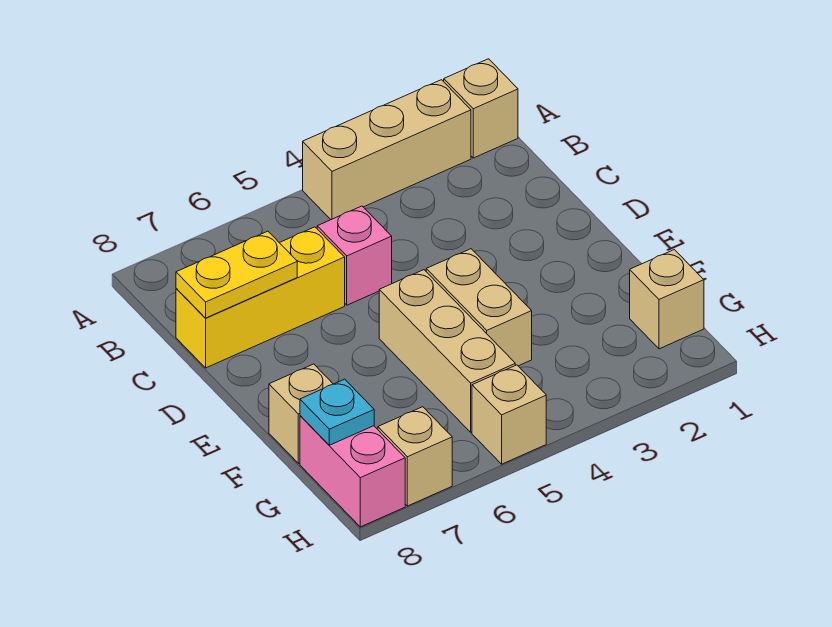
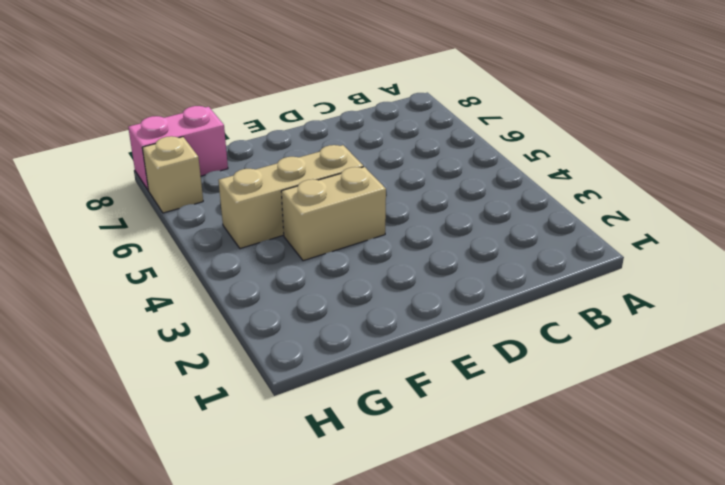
none -> tan 1x1 brick [444,59,518,158]
none -> tan 1x3 brick [303,80,471,220]
none -> pink 1x1 brick [317,206,392,305]

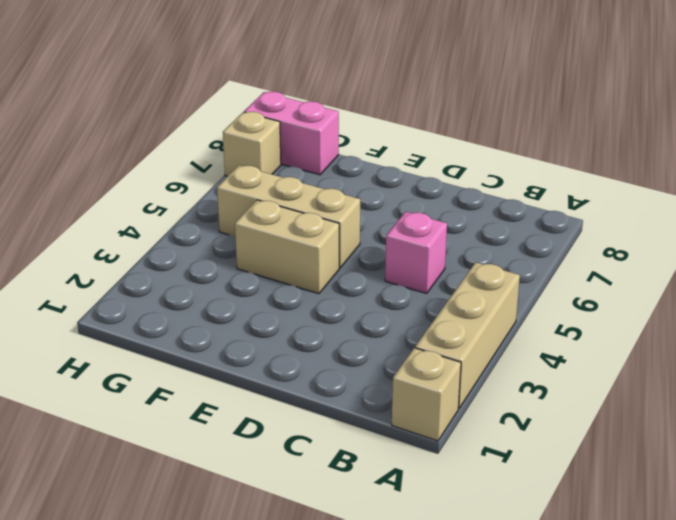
none -> yellow 1x3 brick [176,227,345,368]
none -> tan 1x1 brick [269,364,333,463]
none -> tan 1x1 brick [630,250,704,349]

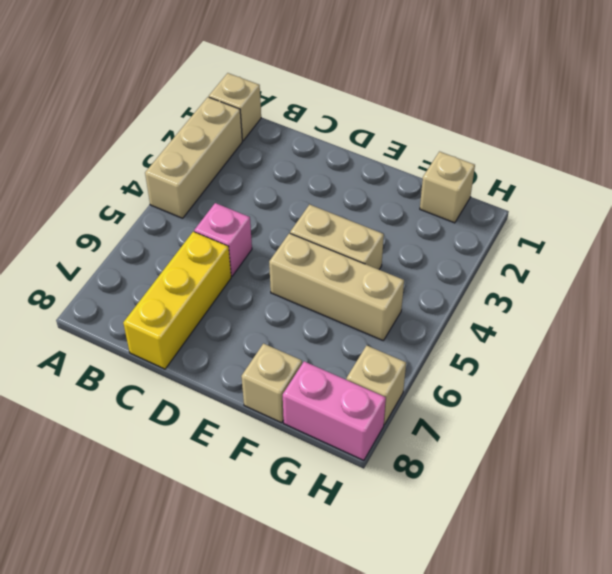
none -> tan 1x1 brick [472,365,546,464]
none -> yellow 1x2 plate [176,231,297,318]
none -> cyan 1x1 plate [300,379,374,445]

